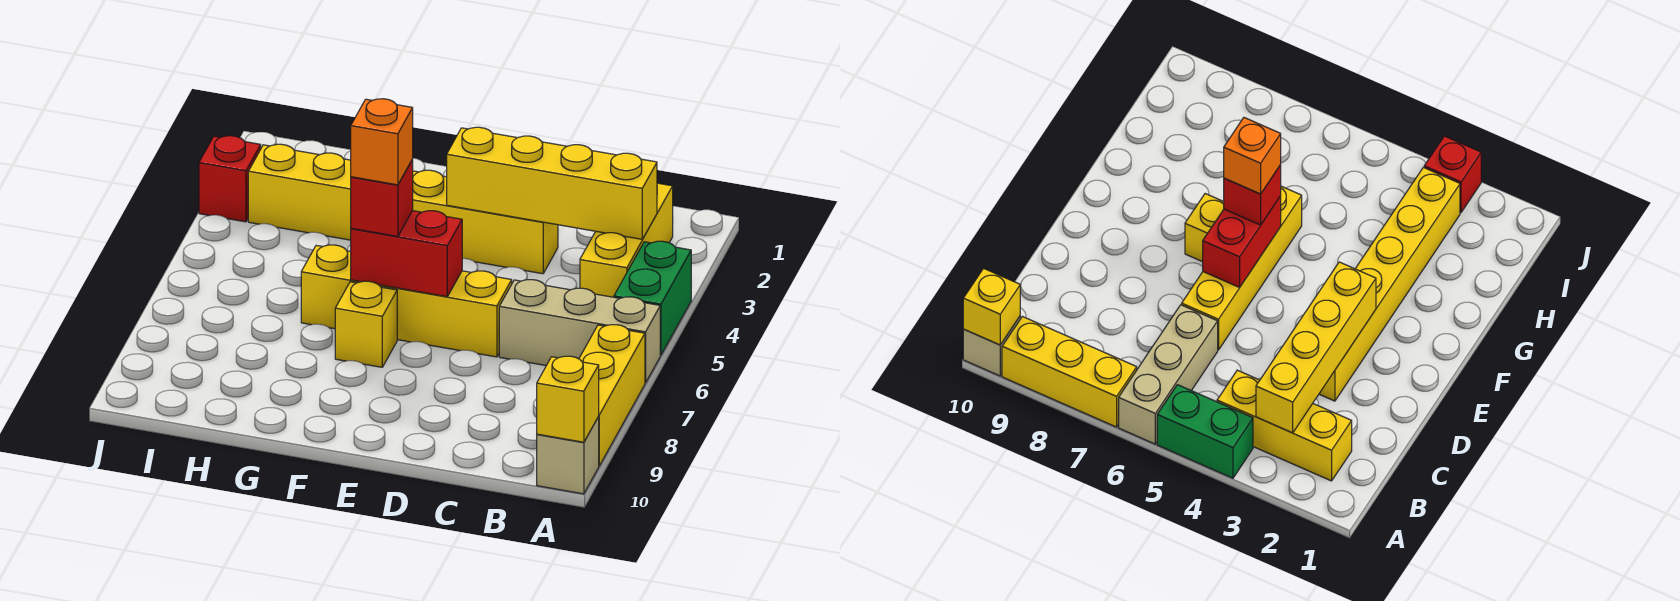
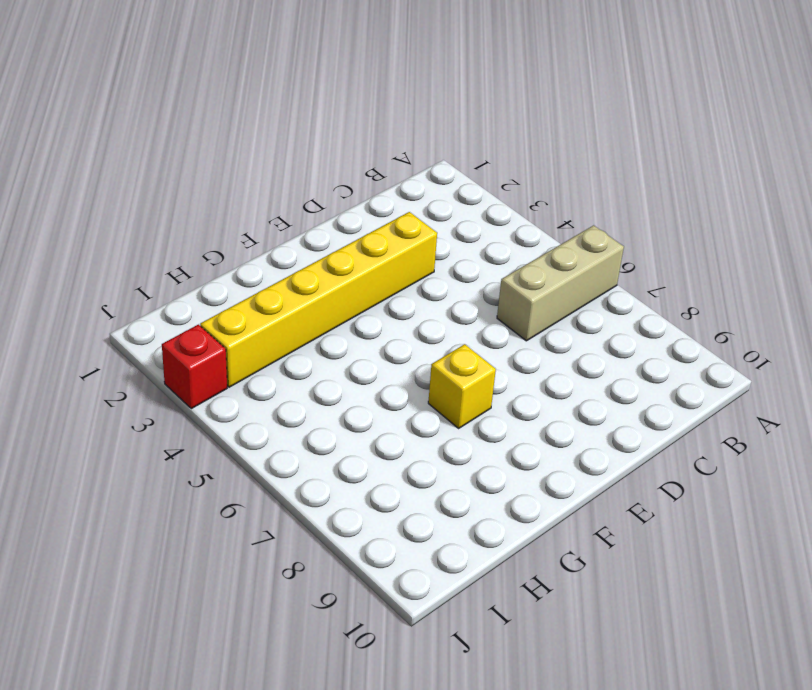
none -> green 1x2 brick [614,241,691,355]
none -> yellow 1x3 brick [579,325,645,466]
none -> tan 1x1 brick [537,417,599,494]

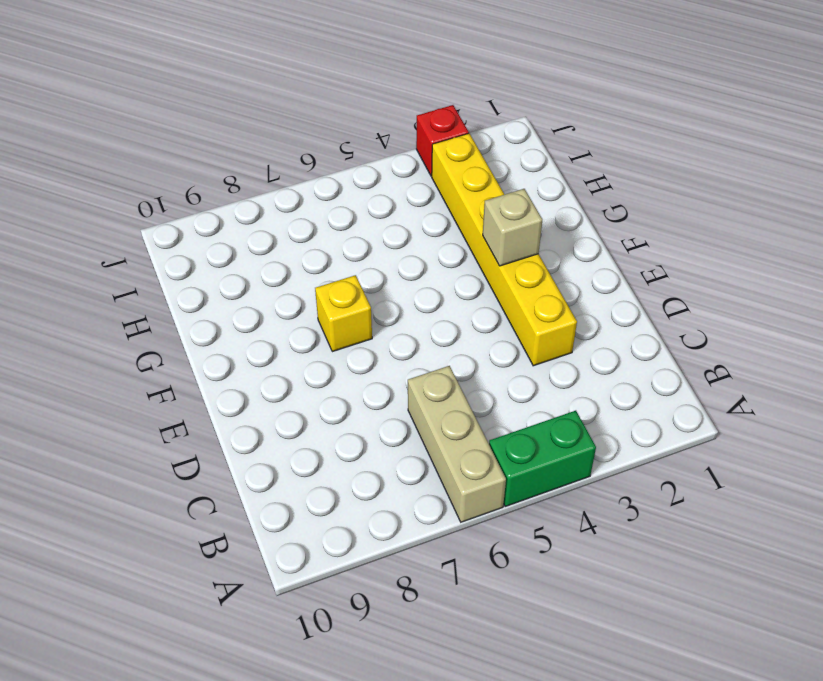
tan 1x1 brick [483,189,542,266] -> tan 1x1 brick moved to [537,417,599,494]
none -> yellow 1x3 brick [579,325,645,466]
none -> yellow 1x3 brick [580,183,673,297]
none -> yellow 1x4 brick [301,245,512,357]

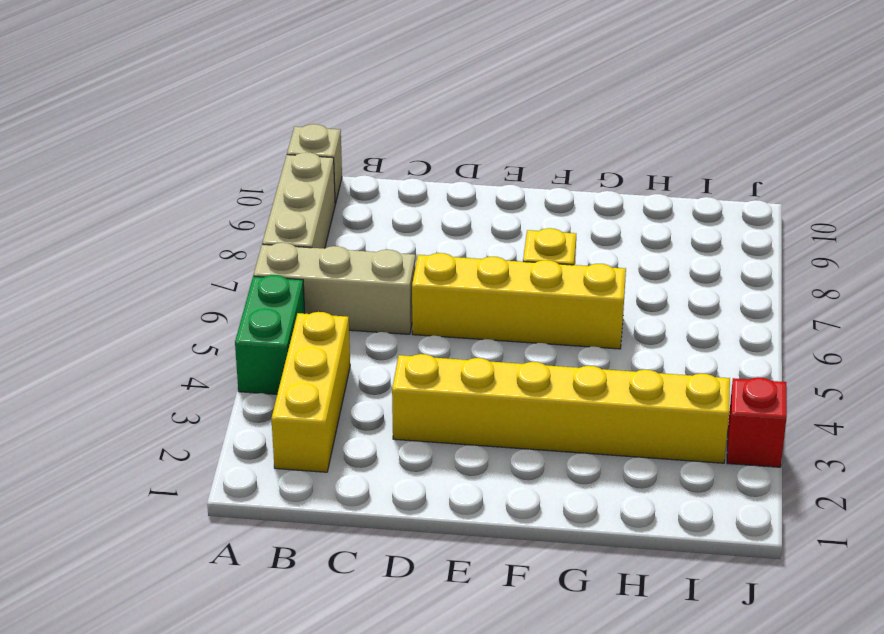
tan 1x3 brick [262,152,335,249] -> yellow 1x3 brick [579,325,645,466]
none -> yellow 1x1 brick [537,356,599,442]
none -> yellow 1x4 brick [447,127,657,239]
none -> red 1x2 brick [351,211,462,297]

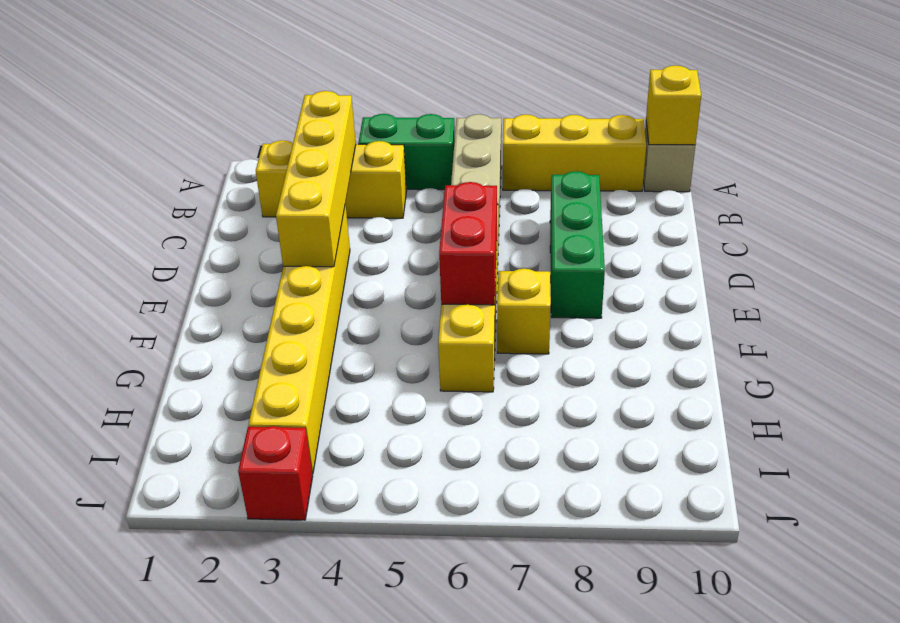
green 1x3 brick [550,171,605,318] -> none
none -> red 1x1 brick [351,160,413,236]
none -> orange 1x1 brick [351,99,413,185]

